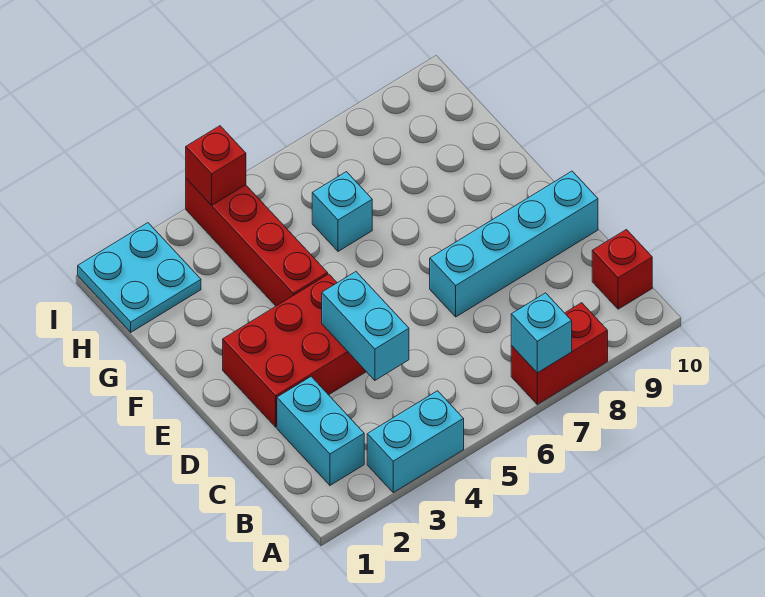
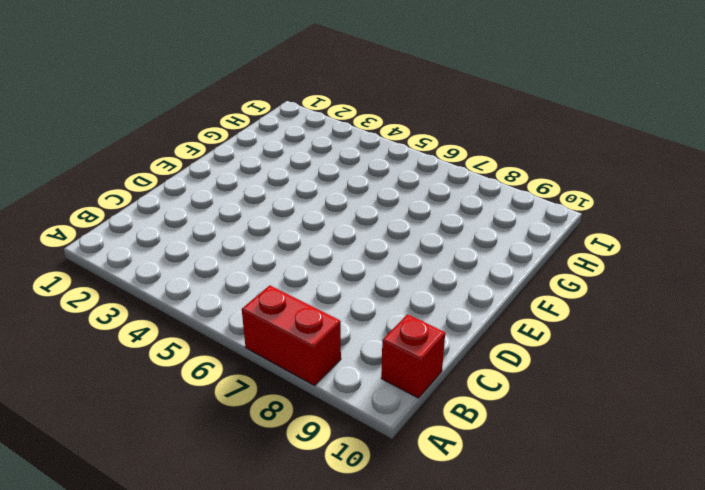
none -> cyan 1x2 brick [367,391,464,492]
none -> cyan 1x2 brick [277,377,364,485]
none -> red 2x3 brick [223,274,366,427]

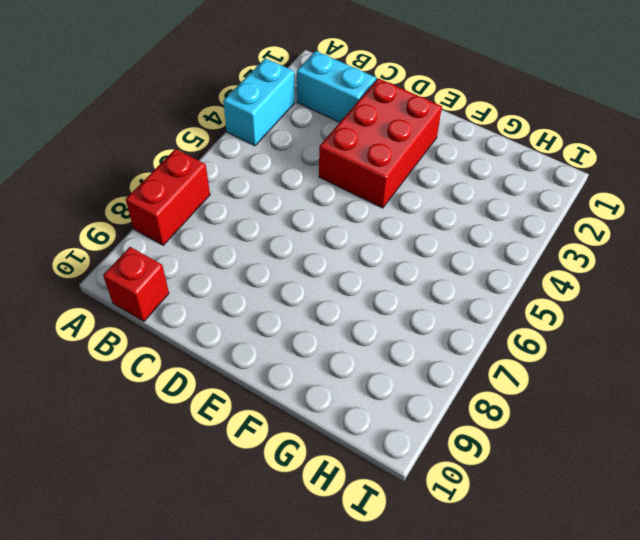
none -> cyan 1x4 brick [430,171,598,317]
none -> red 1x4 brick [186,179,328,306]
none -> cyan 1x1 brick [312,172,372,251]

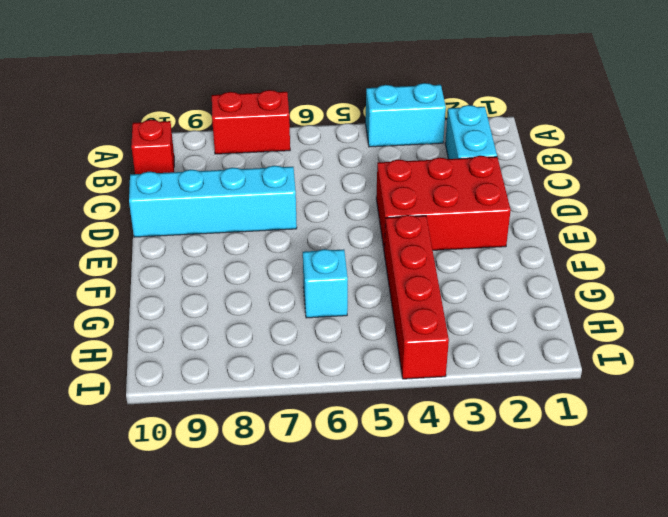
none -> cyan 2x2 plate [78,223,201,332]
none -> cyan 1x1 brick [511,293,572,373]
none -> cyan 1x2 brick [322,272,409,380]

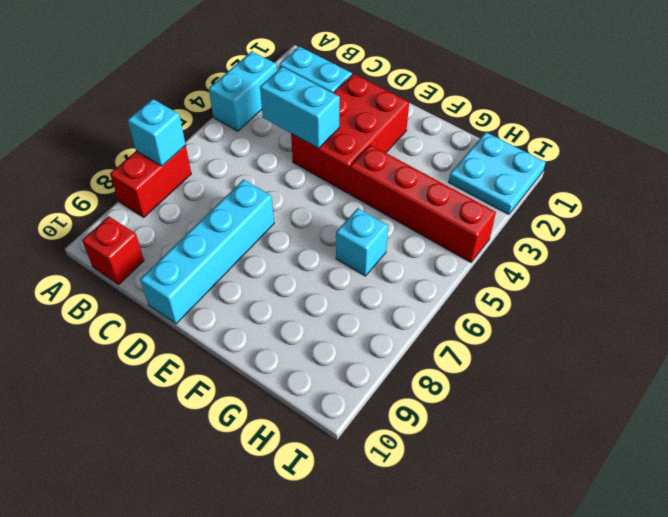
none -> red 1x1 brick [186,126,246,205]

